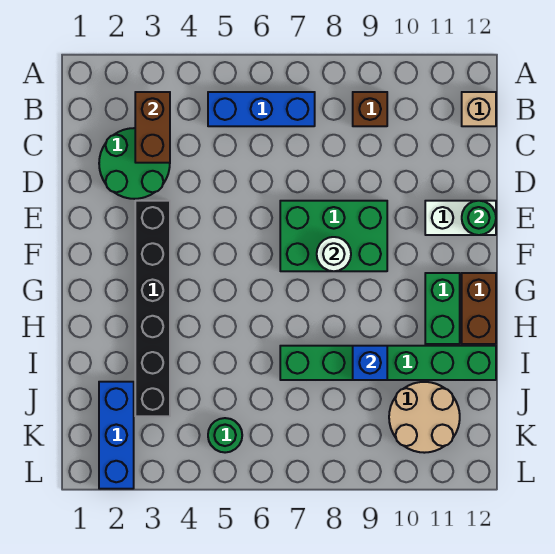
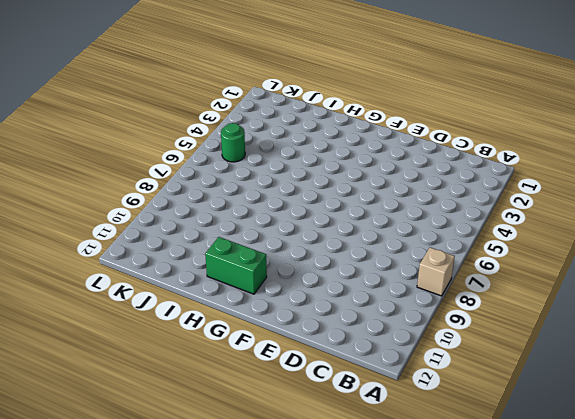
tan 1x1 brick [417,247,455,296] -> tan 1x1 brick moved to [462,92,496,126]
none -> blue 1x3 brick [208,92,315,126]
none -> brown 1x1 brick [353,92,387,126]
none -> green 2x2 round brick [99,128,170,199]

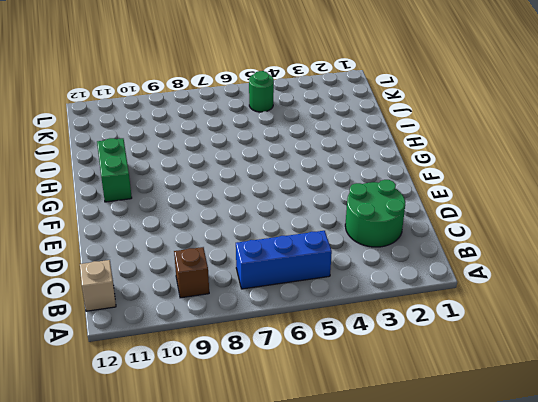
none -> black 1x6 brick [135,201,170,416]
none -> green 2x3 brick [280,201,387,271]
none -> white 1x2 brick [425,201,496,235]

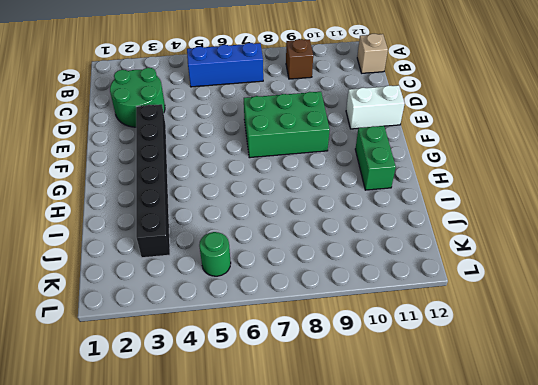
none -> brown 1x2 brick [462,273,496,344]
none -> green 1x6 brick [280,346,496,380]
none -> blue 1x3 brick [99,382,134,489]

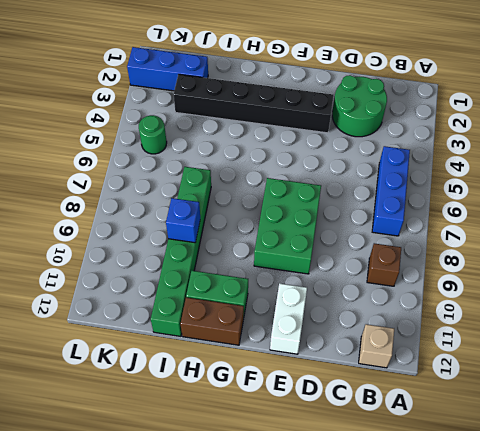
none -> tan 2x2 round brick [389,382,460,453]
none -> brown 1x2 brick [135,92,170,163]
none -> green 1x1 round brick [462,201,496,235]

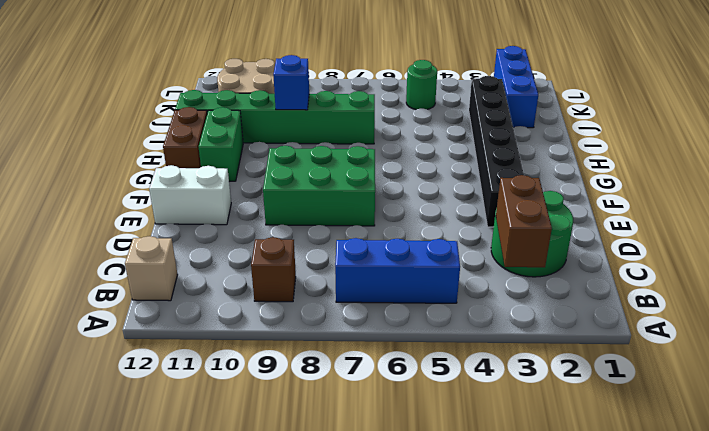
none -> green 1x1 round brick [462,201,496,235]
none -> white 1x1 round brick [317,237,351,271]

